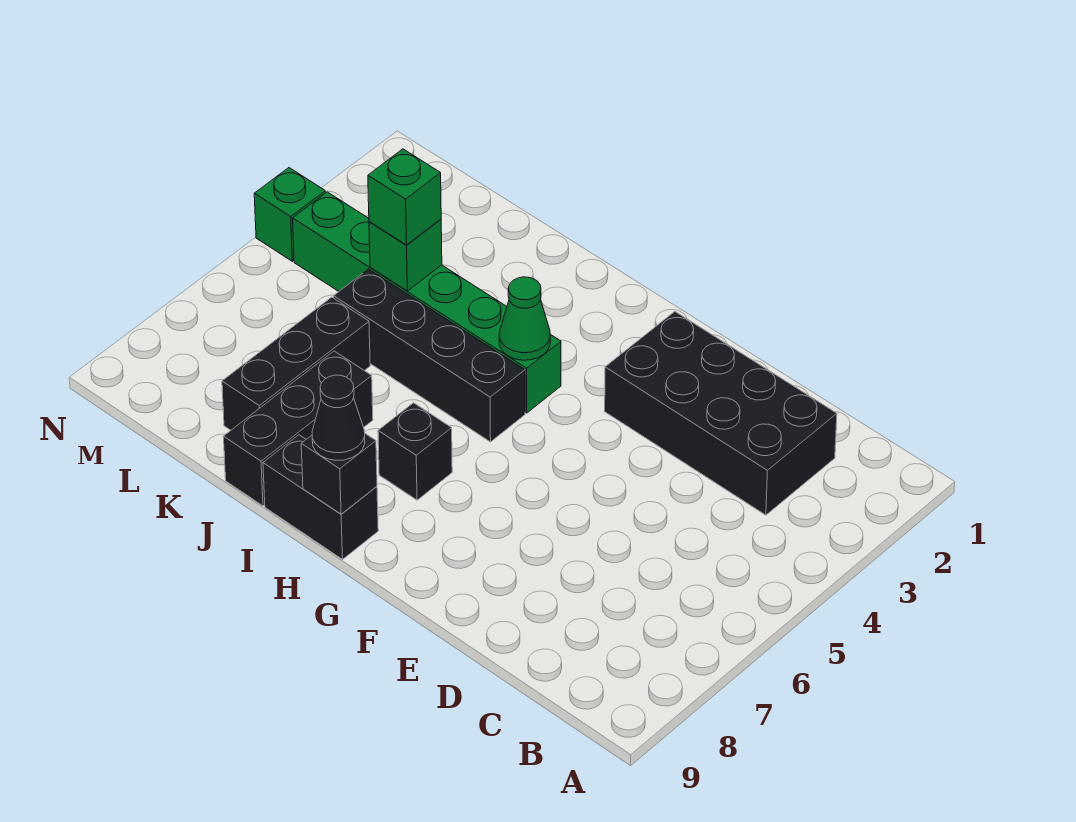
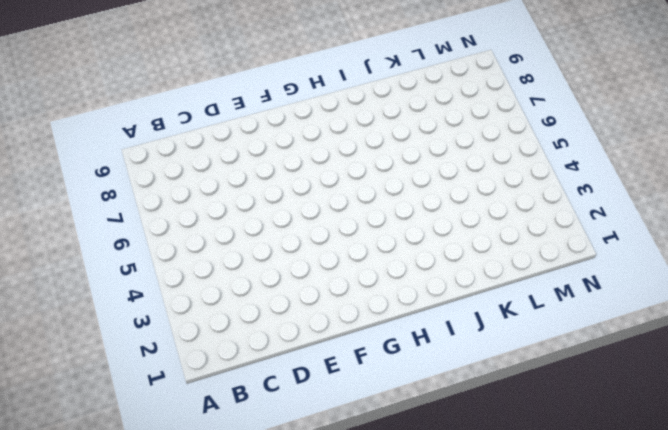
none -> black 2x4 brick [605,312,837,515]
none -> green 1x6 brick [293,192,561,413]
none -> black 1x4 brick [334,269,525,442]

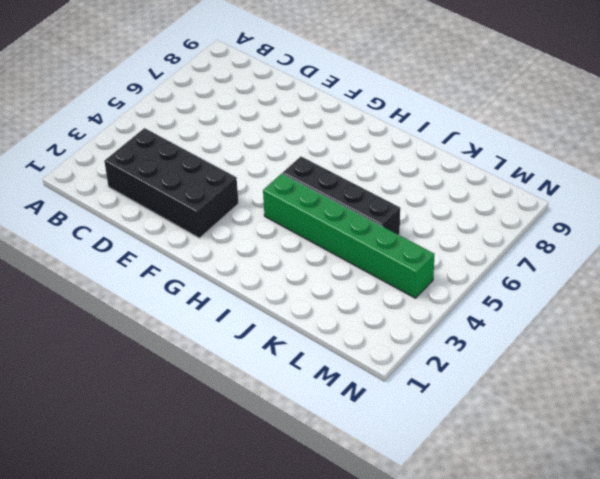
none -> black 1x1 brick [378,403,452,500]
none -> black 1x2 brick [263,435,378,559]
none -> black 1x3 brick [223,351,373,506]

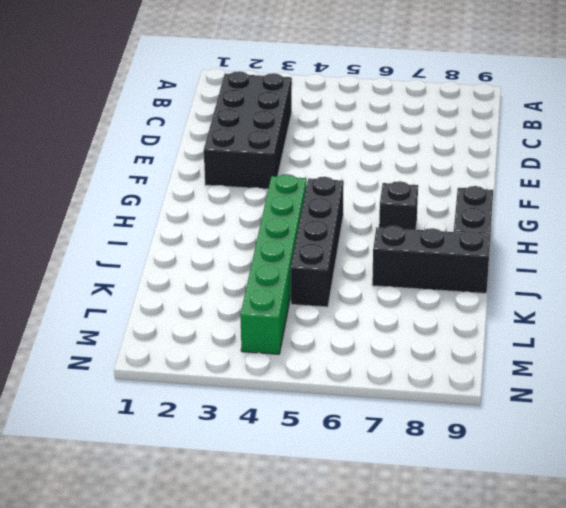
none -> black 1x3 brick [222,297,370,430]
none -> green 1x1 brick [254,168,325,261]
none -> green 1x1 cone [499,277,550,360]

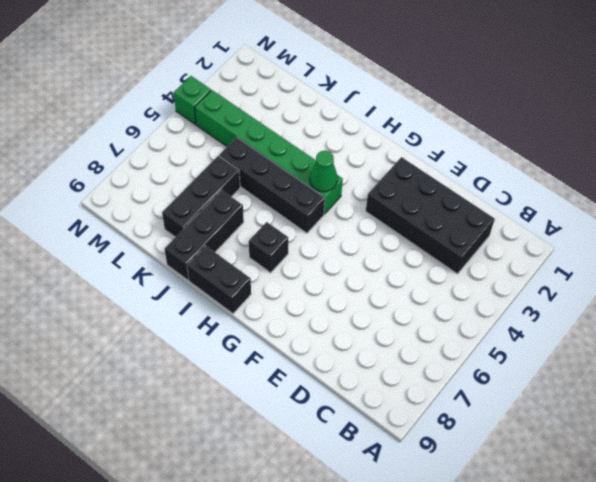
none -> black 1x1 brick [301,434,377,514]
none -> green 1x1 brick [369,219,442,291]
none -> black 1x1 cone [312,375,365,460]

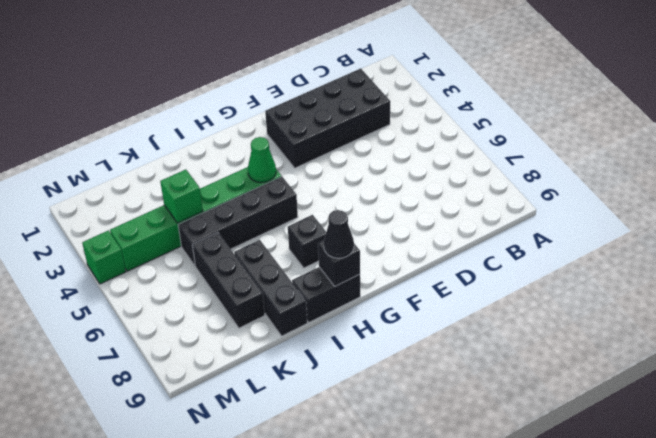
none -> green 1x1 brick [368,149,441,245]

